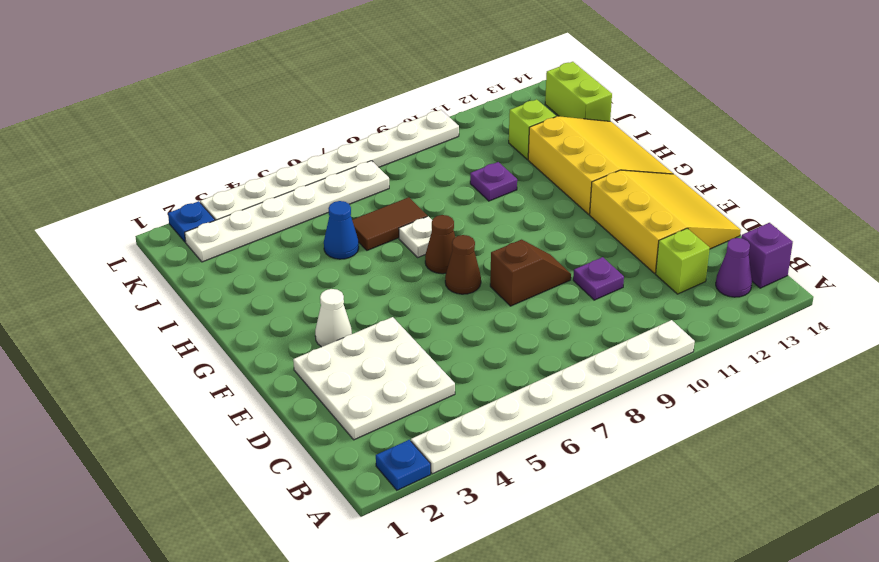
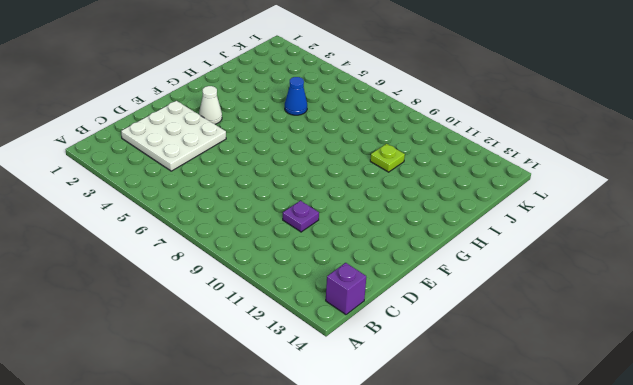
lime 1x1 plate [370,144,405,172] -> purple 1x1 plate [470,162,517,201]
none -> blue 1x1 plate [376,440,431,490]
none -> white 1x8 plate [411,320,695,474]
none -> purple 1x1 cone [716,238,752,297]

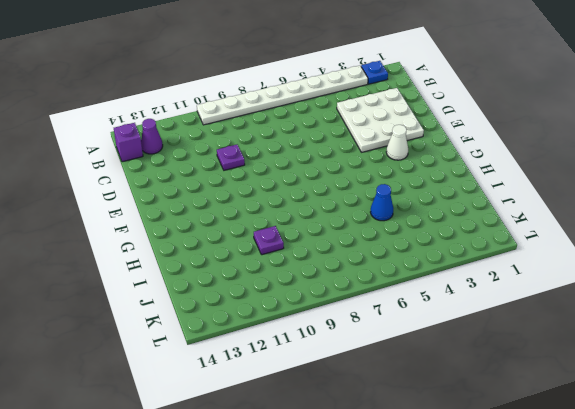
none -> lime 1x1 brick [656,228,710,294]
none -> yellow 3x3 slope [590,170,741,273]
none -> brown 1x2 slope [490,240,571,306]

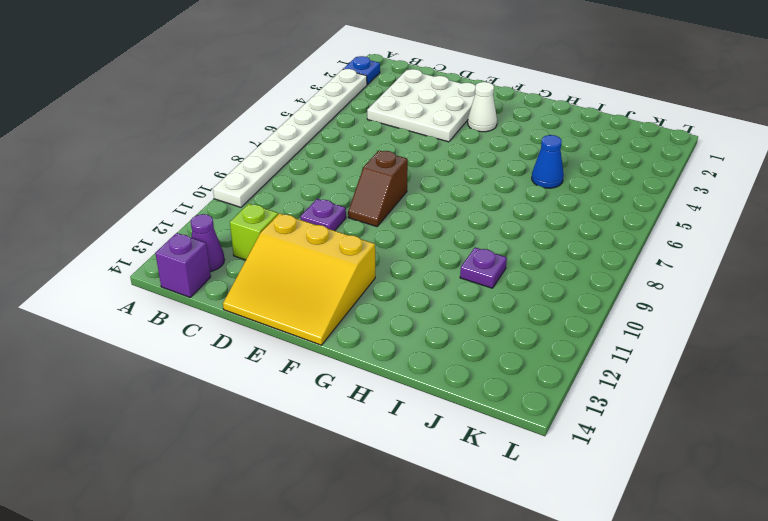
none -> brown 1x1 cone [445,235,481,294]
none -> brown 1x1 cone [425,215,455,274]
none -> yellow 3x3 slope [528,116,673,214]

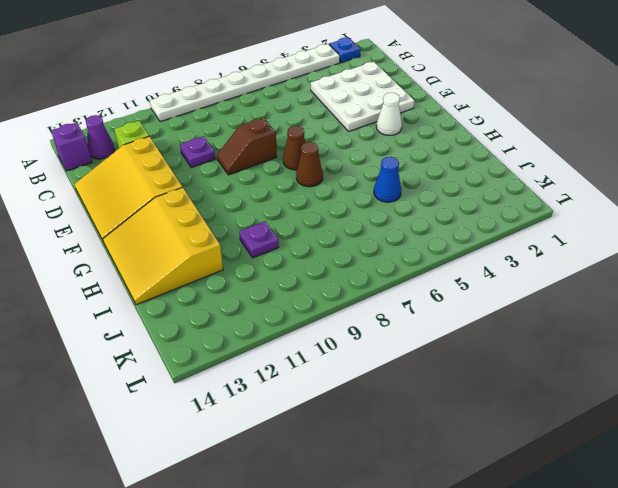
none -> white 1x1 plate [399,216,432,257]
none -> brown 1x2 tile [352,197,427,250]
none -> lime 1x1 brick [509,99,556,159]

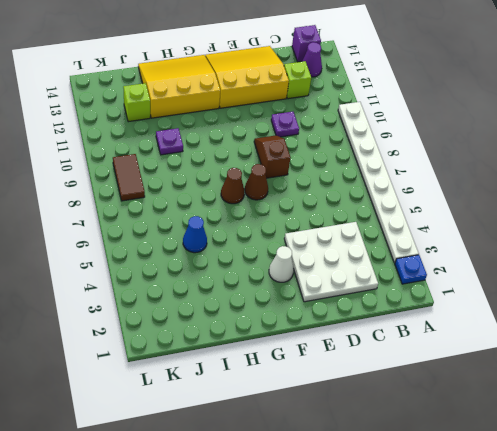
brown 1x2 tile [113,154,145,201] -> brown 1x2 tile moved to [352,197,427,250]
none -> white 1x1 plate [399,216,432,257]
none -> lime 1x2 brick [545,62,612,121]
none -> white 1x6 plate [185,161,389,262]

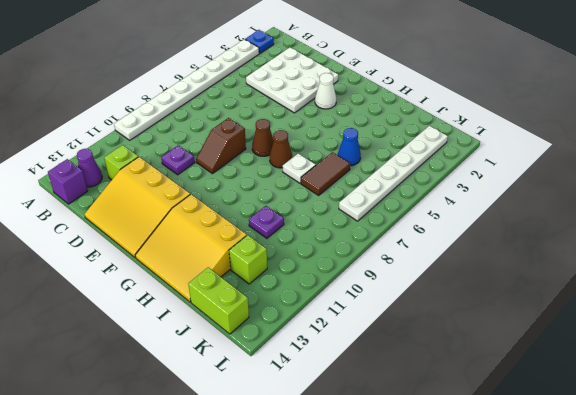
none -> blue 1x1 plate [168,201,215,242]
none -> white 1x8 plate [200,110,459,220]

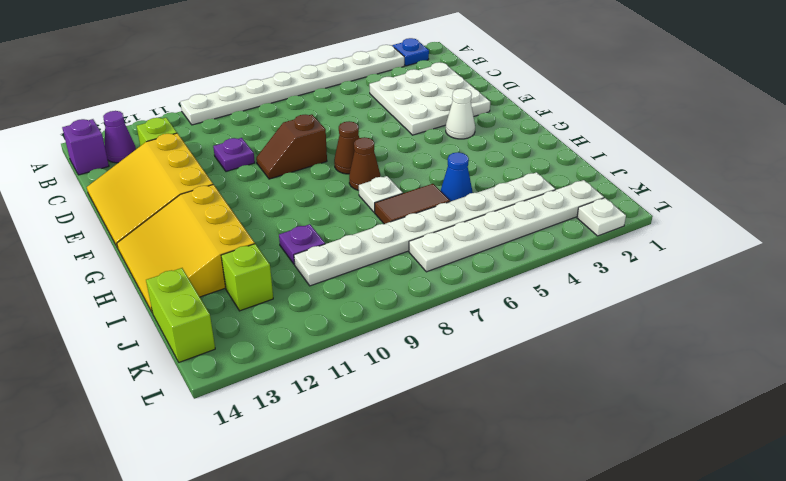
white 1x8 plate [294,172,555,286] -> white 1x8 plate moved to [200,110,459,220]
white 1x1 plate [577,198,626,236] -> blue 1x1 plate [168,201,215,242]

